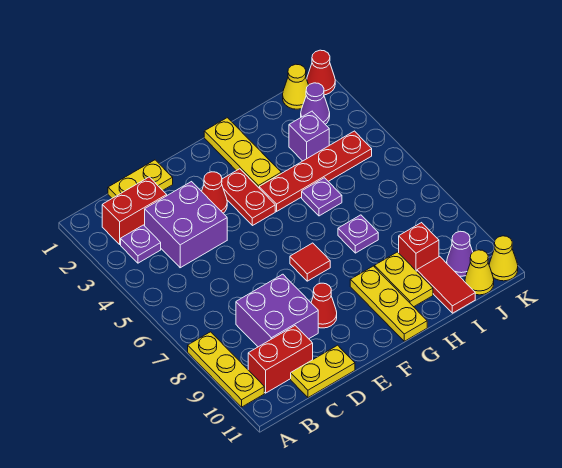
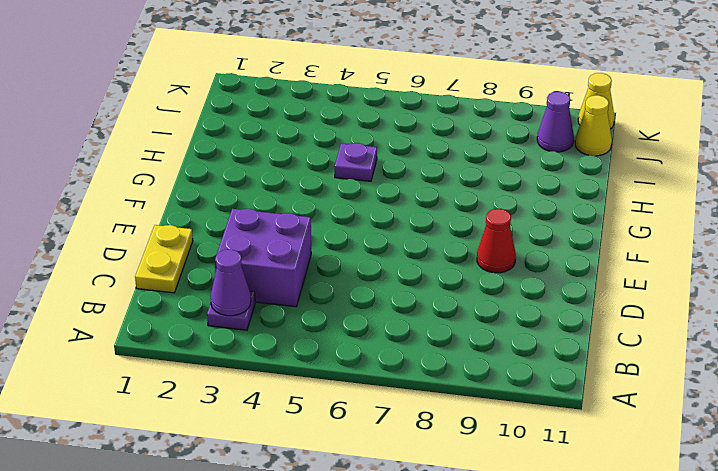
purple 1x1 cone [211,250,251,316] -> purple 1x1 cone moved to [301,83,330,124]
none -> yellow 1x3 plate [188,332,264,407]
none -> red 1x2 brick [102,177,167,244]
none -> red 1x2 brick [248,326,313,393]

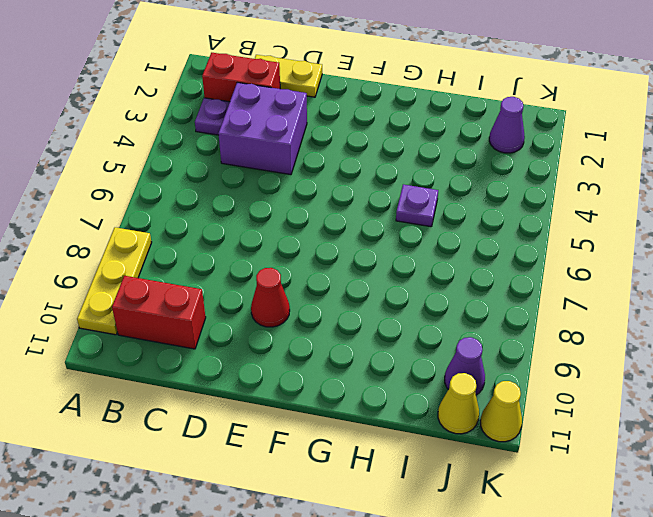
none -> purple 2x2 brick [236,274,318,347]
none -> yellow 1x2 plate [291,345,355,398]
none -> red 1x1 cone [202,172,227,213]

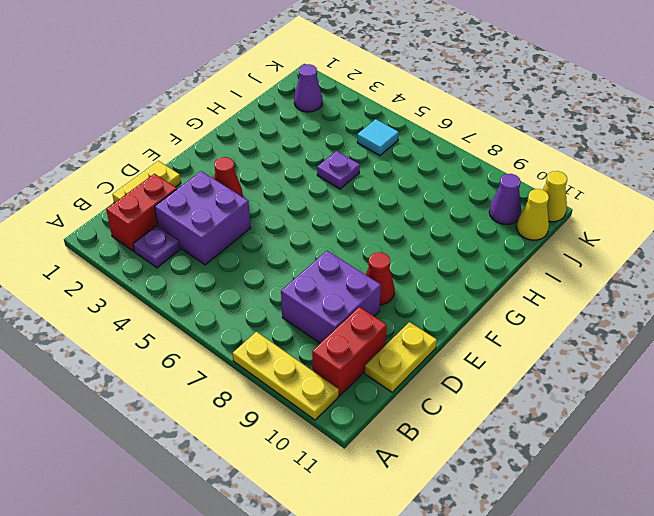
cyan 1x1 tile [357,119,399,156] -> none
none -> red 1x2 plate [222,169,275,226]
none -> red 1x1 tile [290,243,330,281]
none -> yellow 1x3 plate [204,118,281,188]

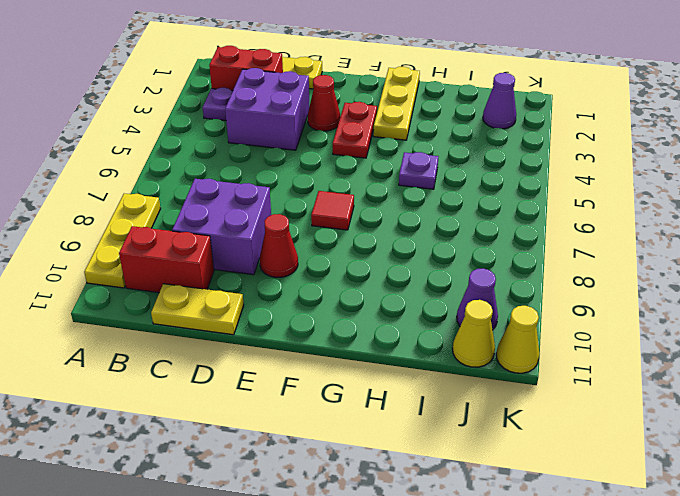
none -> red 1x4 plate [259,131,372,211]
none -> yellow 1x3 plate [350,266,427,341]
none -> purple 1x1 plate [338,215,378,253]

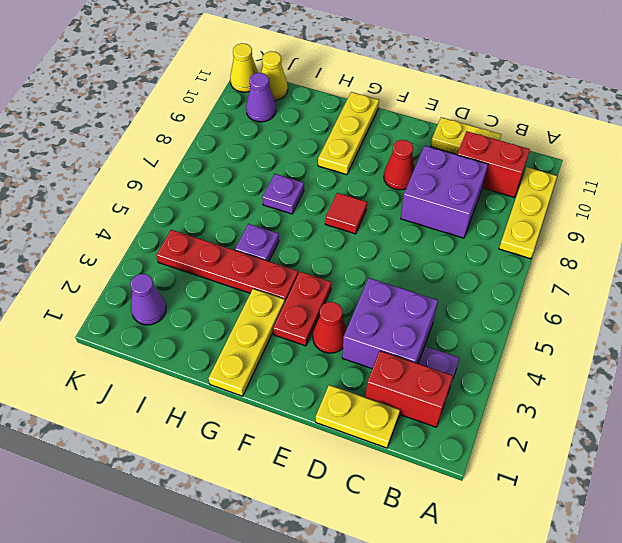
none -> yellow 1x2 plate [375,252,433,307]
none -> purple 1x1 brick [289,111,329,161]
none -> red 1x1 brick [399,223,439,271]

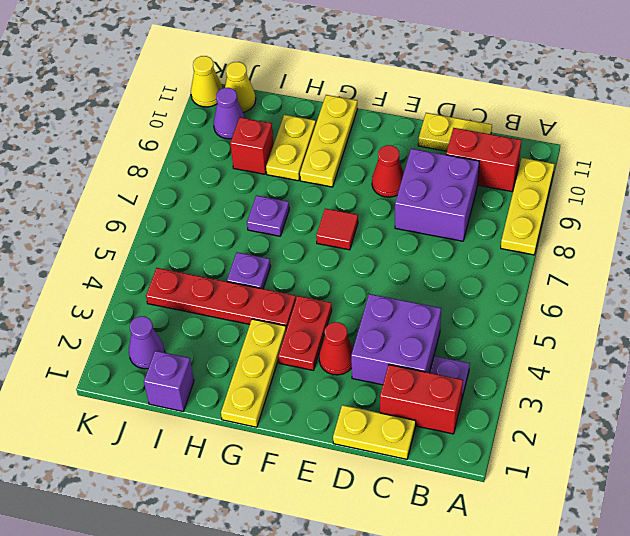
purple 1x1 brick [144,351,194,411] -> purple 1x1 brick moved to [289,111,329,161]
none -> red 1x2 tile [417,257,475,313]
none -> yellow 1x1 cone [283,64,308,109]
none -> red 1x1 cone [307,50,335,95]

